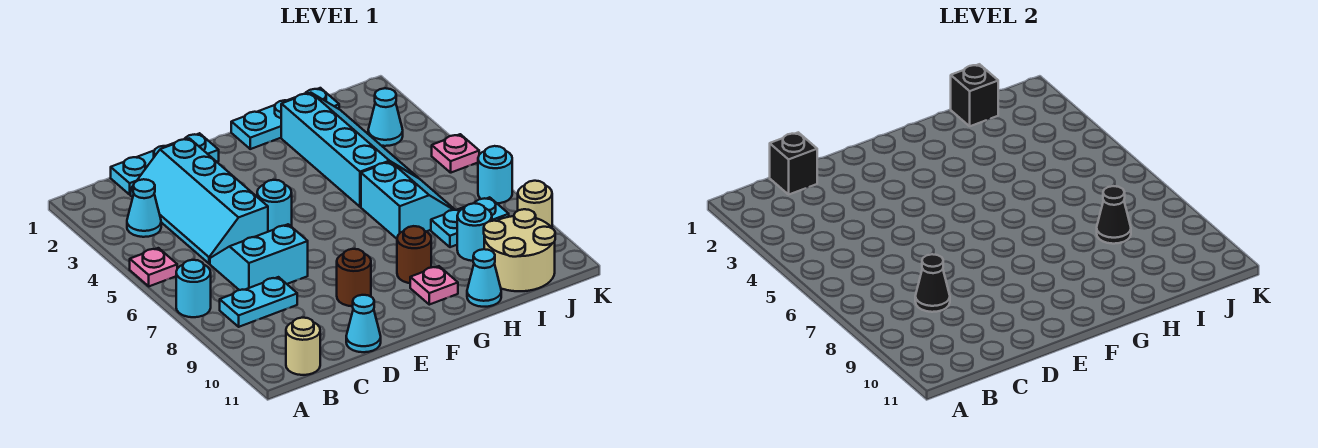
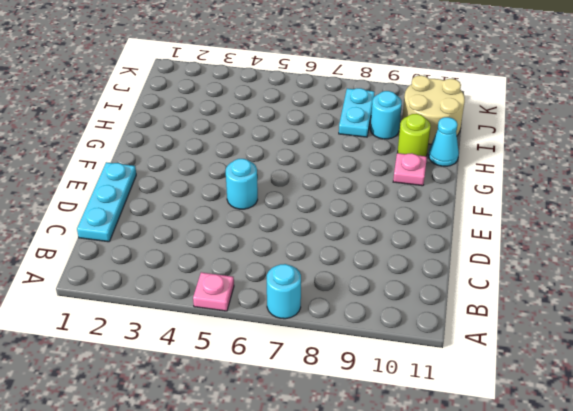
lime 1x1 round brick [398,114,431,156] -> none
none -> cyan 1x1 cone [127,179,161,237]
none -> cyan 1x2 plate [220,277,297,327]
none -> tan 1x1 round brick [286,318,320,375]

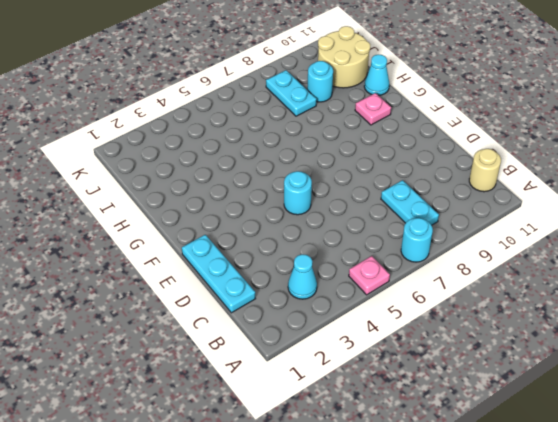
none -> cyan 2x4 slope [131,138,268,264]
none -> cyan 2x2 slope [210,224,308,290]
none -> cyan 1x1 cone [346,295,381,352]

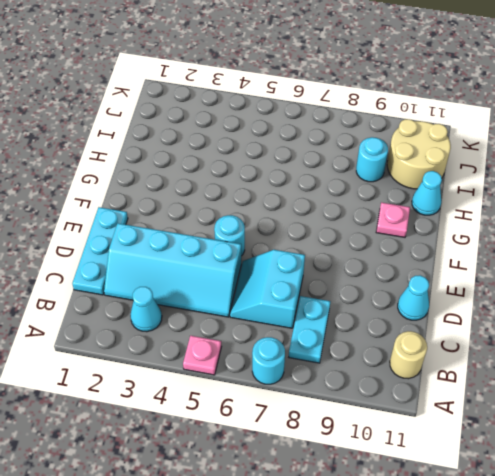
none -> brown 1x1 round brick [337,249,371,306]
none -> cyan 1x3 plate [231,88,339,149]
none -> brown 1x1 round brick [397,226,431,283]

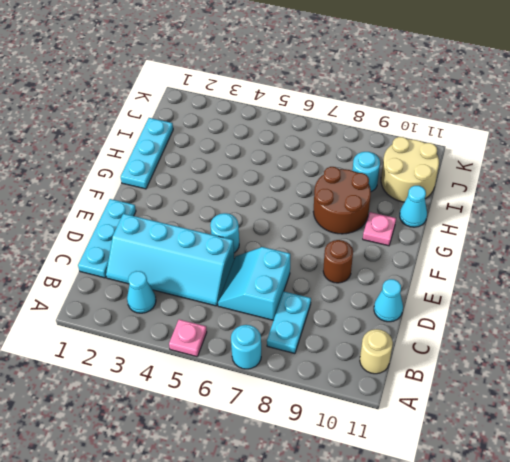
brown 2x2 round brick [313,167,371,234] -> brown 1x1 round brick [397,226,431,283]
none -> cyan 2x4 slope [281,93,418,207]
none -> cyan 2x2 slope [361,162,455,239]
none -> cyan 1x2 plate [431,197,509,247]

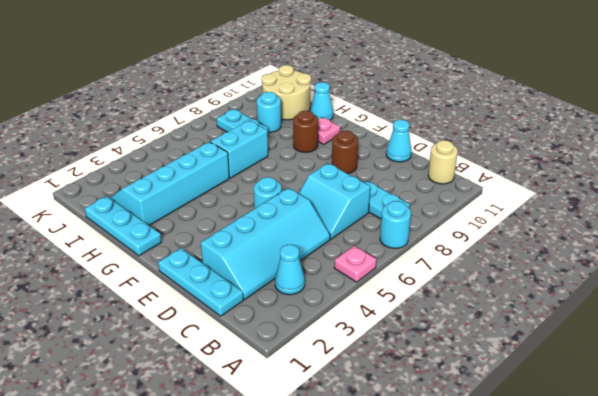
none -> cyan 1x1 cone [368,88,403,146]
none -> pink 1x1 plate [432,134,479,173]
none -> cyan 1x1 round brick [478,146,512,203]

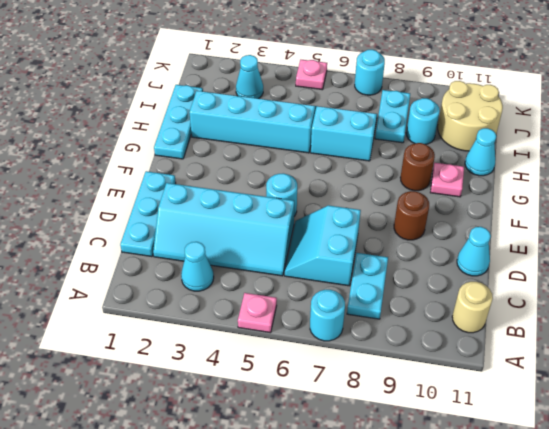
none -> tan 1x1 round brick [518,181,552,228]
none -> black 1x1 brick [770,132,817,194]
none -> black 1x1 cone [915,254,950,312]

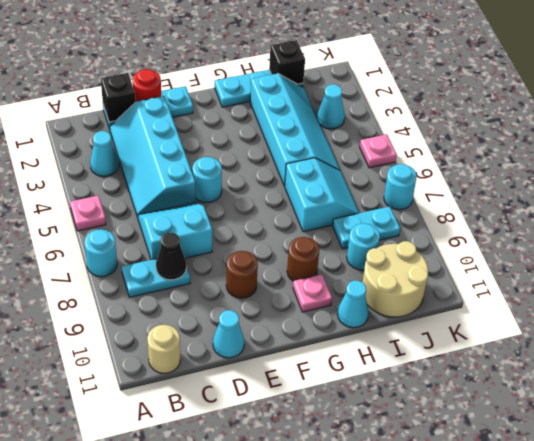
red 1x1 round brick [133,69,161,102] -> none
none -> tan 1x1 round brick [518,181,552,228]
none -> black 1x1 cone [1097,186,1131,244]

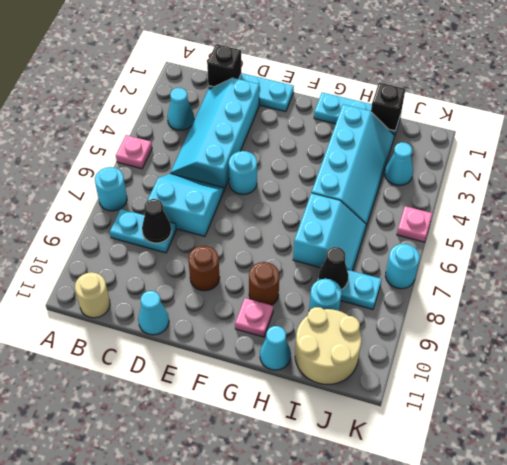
none -> tan 1x1 round brick [518,181,552,228]

